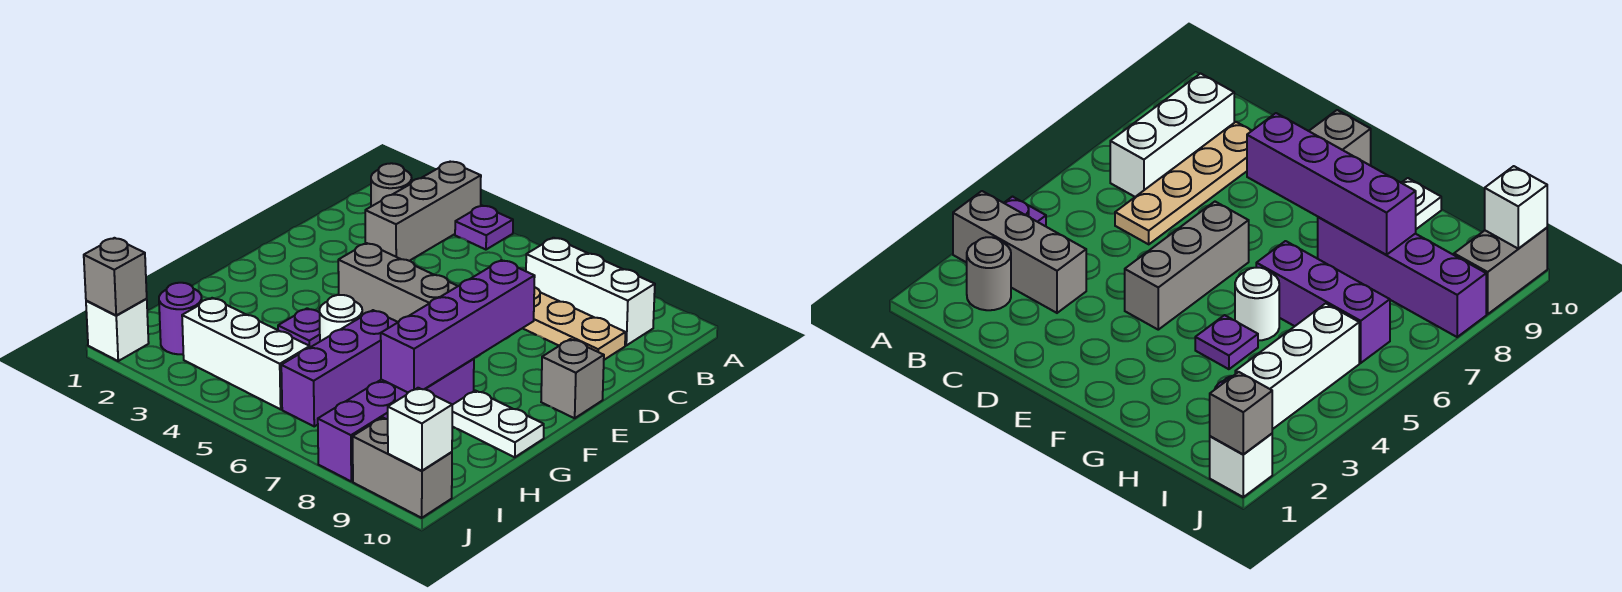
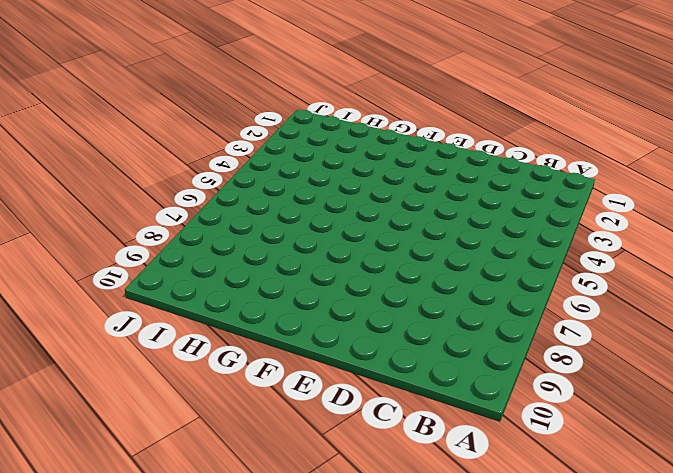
none -> grey 1x3 brick [365,162,481,261]
none -> purple 1x1 plate [455,206,513,250]
none -> grey 1x1 round brick [371,163,412,206]

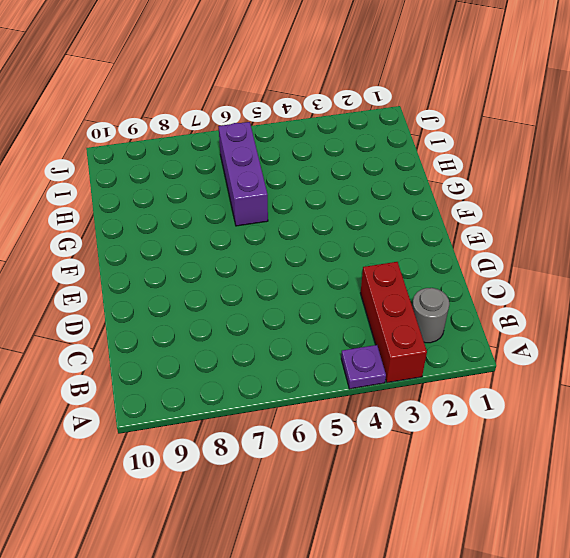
red 1x3 brick [361,262,427,383] -> grey 1x3 brick [365,162,481,261]
none -> white 1x3 brick [526,238,655,345]
none -> tan 1x4 plate [523,287,625,360]
none -> grey 1x3 brick [338,243,458,322]

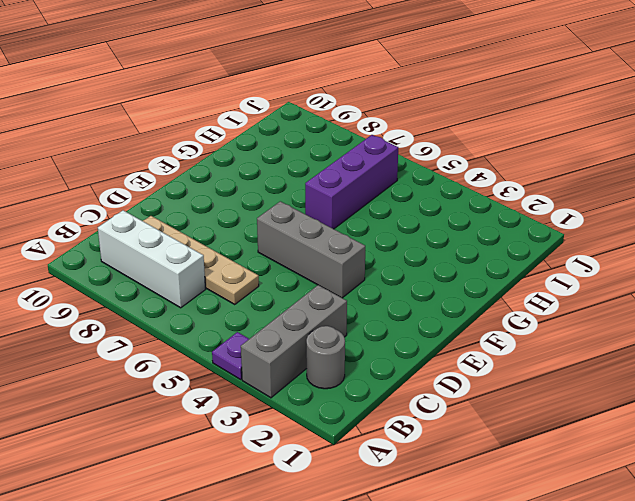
none -> grey 1x1 brick [541,339,604,418]
none -> purple 1x1 plate [278,308,320,347]
none -> white 1x1 round brick [320,295,362,341]

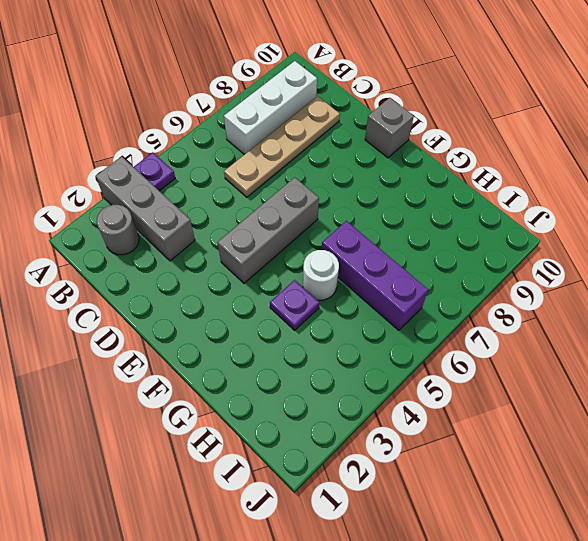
none -> purple 1x4 brick [318,359,474,481]
none -> white 1x2 plate [452,391,544,457]
none -> purple 1x1 round brick [159,283,202,354]

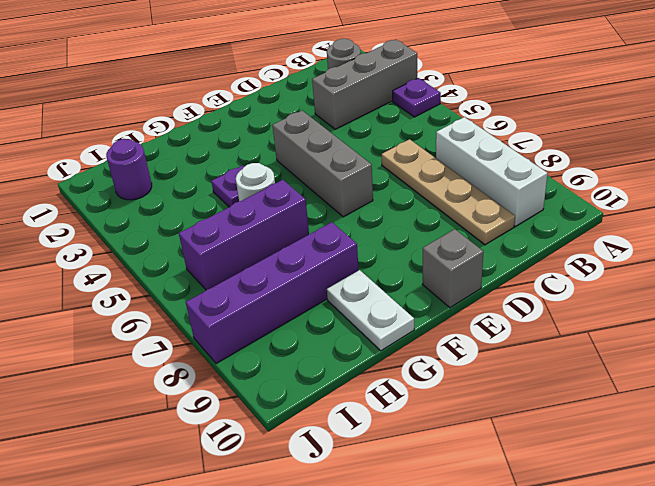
none -> white 1x3 brick [182,298,310,409]
none -> white 1x1 brick [86,299,149,361]
none -> grey 1x2 brick [353,418,452,518]

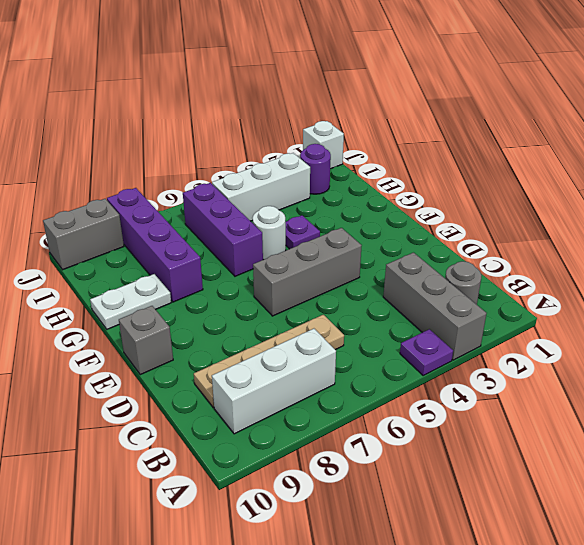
none -> purple 1x4 brick [381,260,535,392]
none -> grey 1x1 brick [84,238,147,315]
none -> white 1x1 brick [388,388,452,471]

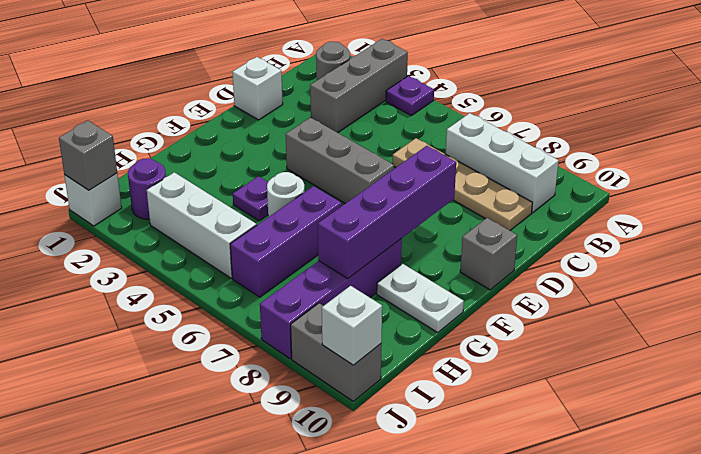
white 1x1 brick [232,57,283,120] -> none

